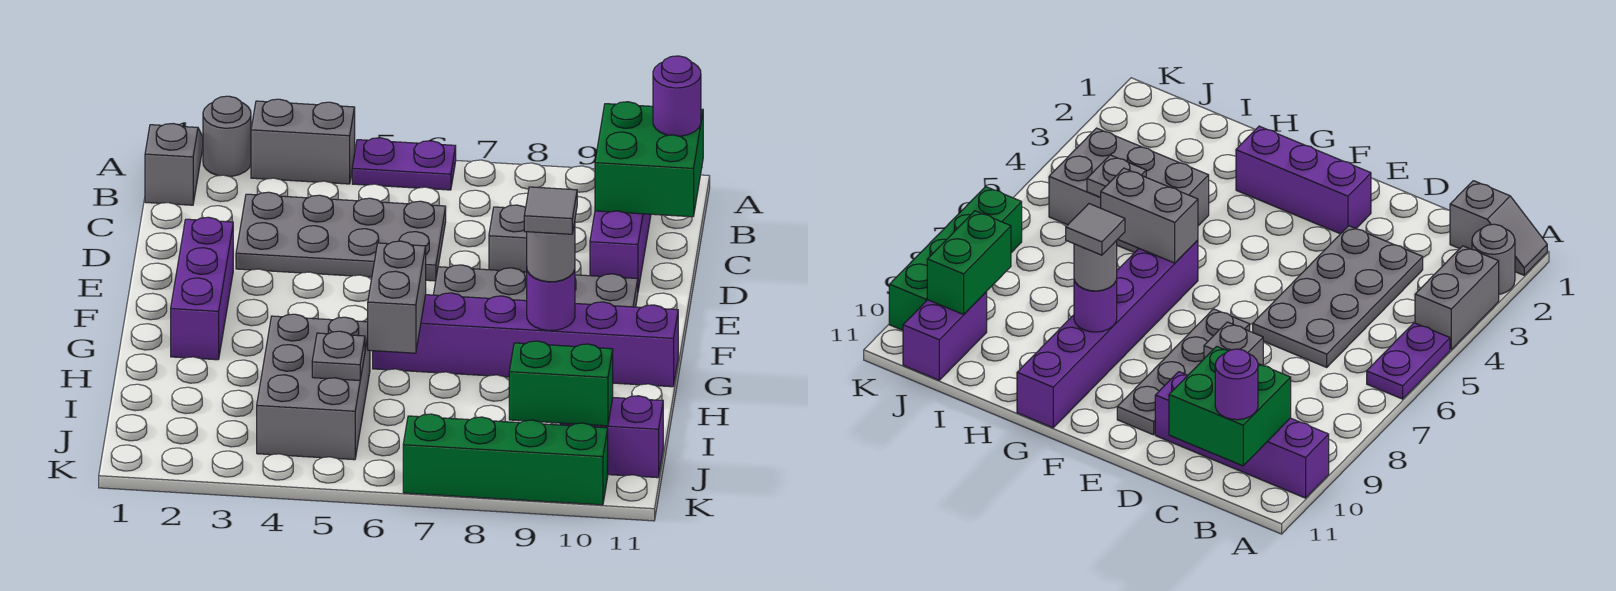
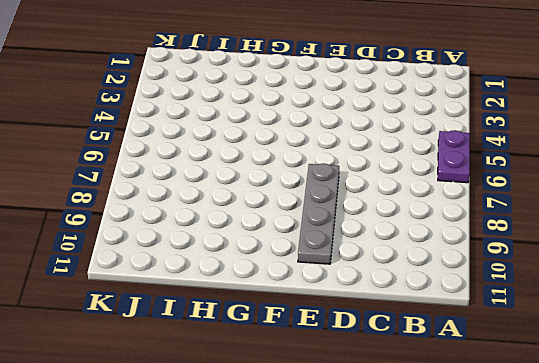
none -> grey 1x2 slope [145,124,203,205]
none -> grey 1x1 round brick [203,96,251,176]
none -> grey 1x2 brick [251,99,355,184]

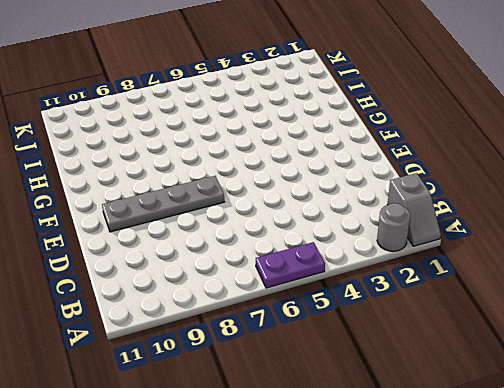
none -> grey 1x2 brick [251,99,355,184]
none -> purple 1x4 brick [590,211,651,290]
none -> grey 2x4 plate [236,192,446,281]

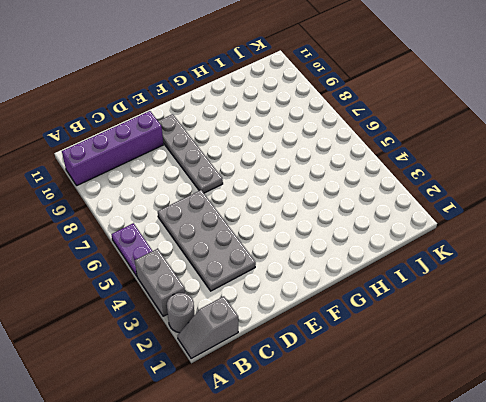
none -> grey 1x1 brick [489,205,527,272]
none -> purple 1x3 brick [171,217,233,360]
none -> purple 1x6 brick [373,293,678,387]

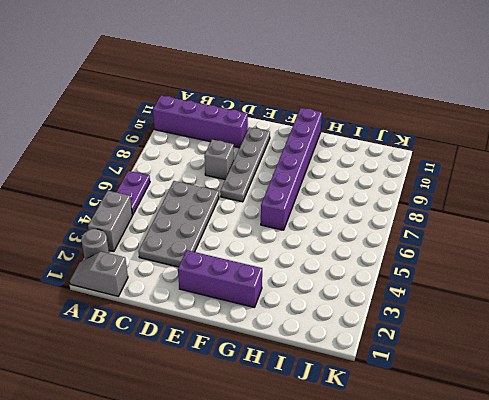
none -> grey 2x3 brick [257,314,370,460]
none -> purple 1x2 brick [560,396,663,478]
none -> green 1x4 brick [403,414,608,505]

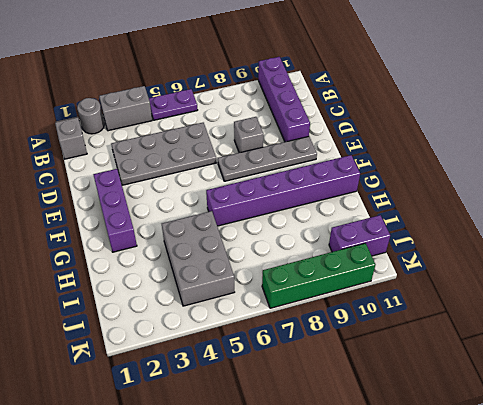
none -> green 2x2 brick [595,102,703,217]
none -> grey 1x2 brick [368,241,426,353]
none -> purple 1x1 round brick [527,270,575,331]

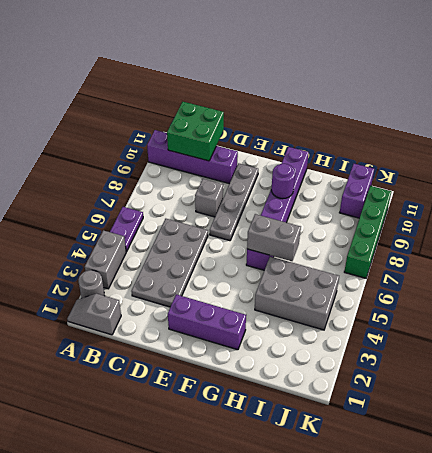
none -> grey 1x1 plate [312,331,365,381]
none -> green 1x2 brick [509,341,613,426]
none -> purple 1x1 round brick [653,56,701,136]

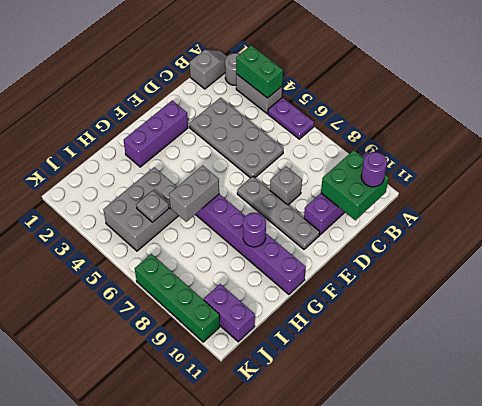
green 1x2 brick [236,45,283,98] -> green 1x2 brick moved to [509,341,613,426]
none -> grey 1x1 round brick [527,222,575,282]
none -> grey 1x1 tile [524,187,577,234]

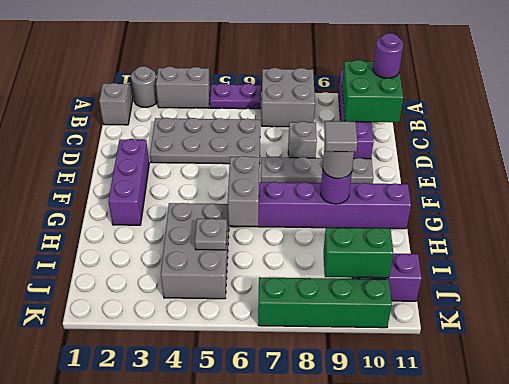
grey 2x2 brick [262,68,315,127] -> none

